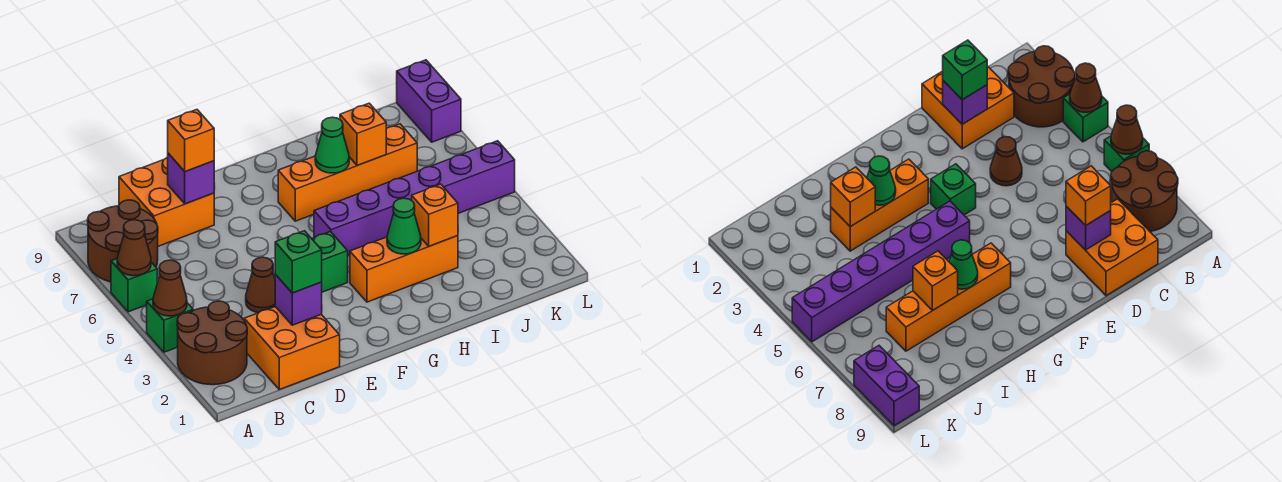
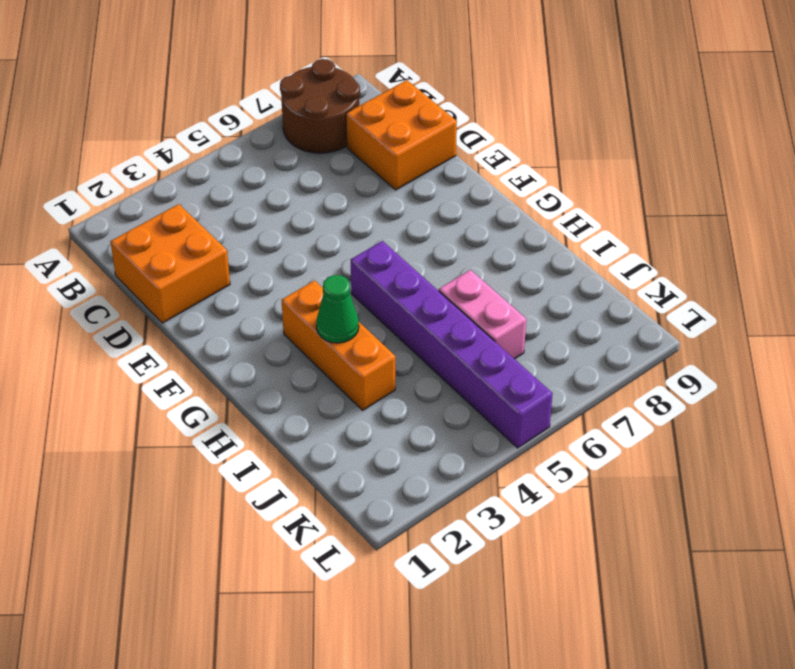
pink 1x2 brick [439,270,526,359] -> none
none -> brown 2x2 round brick [177,301,247,385]
none -> green 1x1 brick [147,299,193,352]
none -> green 1x1 brick [111,259,157,312]

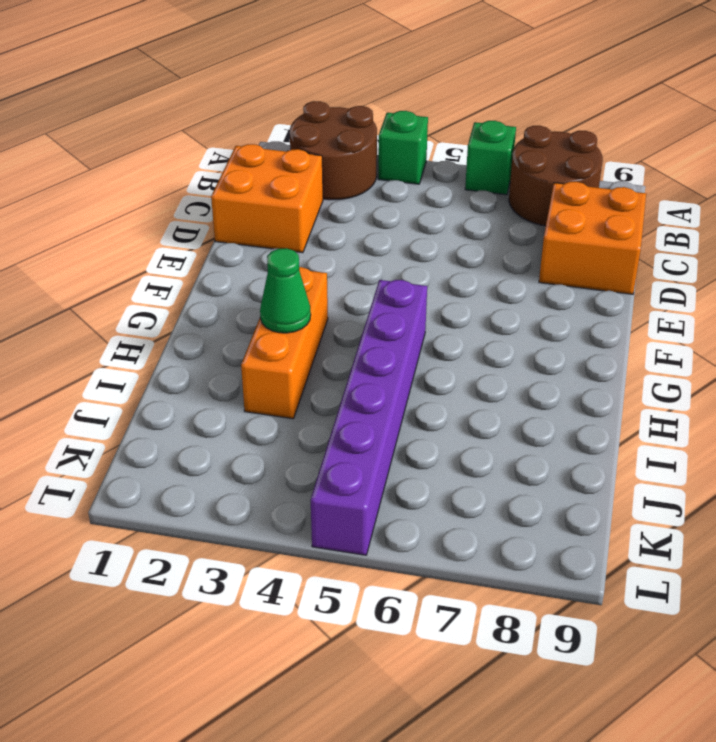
none -> brown 1x1 cone [246,257,275,313]
none -> green 1x1 brick [312,231,348,292]
none -> orange 1x4 brick [278,124,417,221]

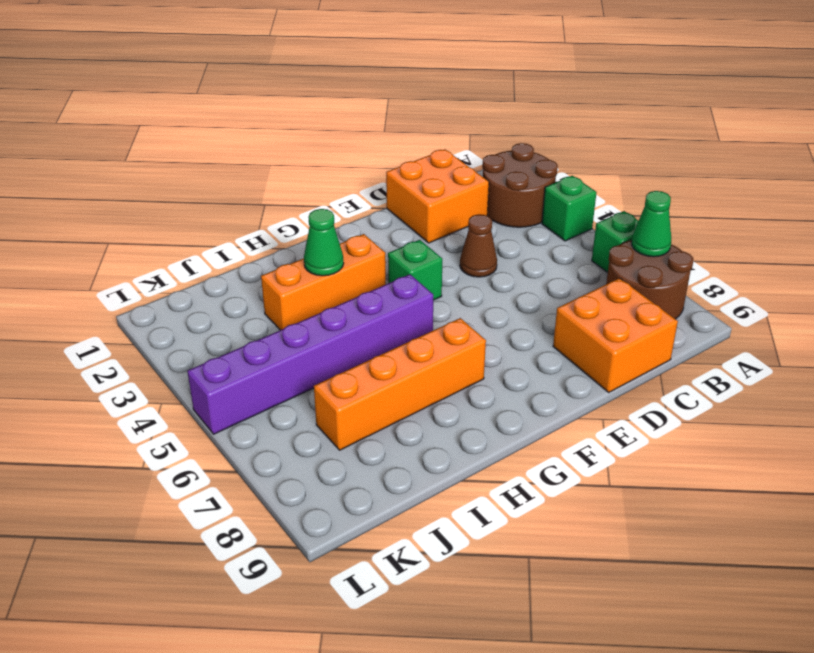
green 1x1 cone [632,191,671,257] -> green 1x1 cone moved to [315,117,349,173]
none -> purple 1x2 brick [397,60,461,142]
none -> brown 1x1 cone [153,260,187,316]
none -> brown 1x1 cone [117,220,151,276]

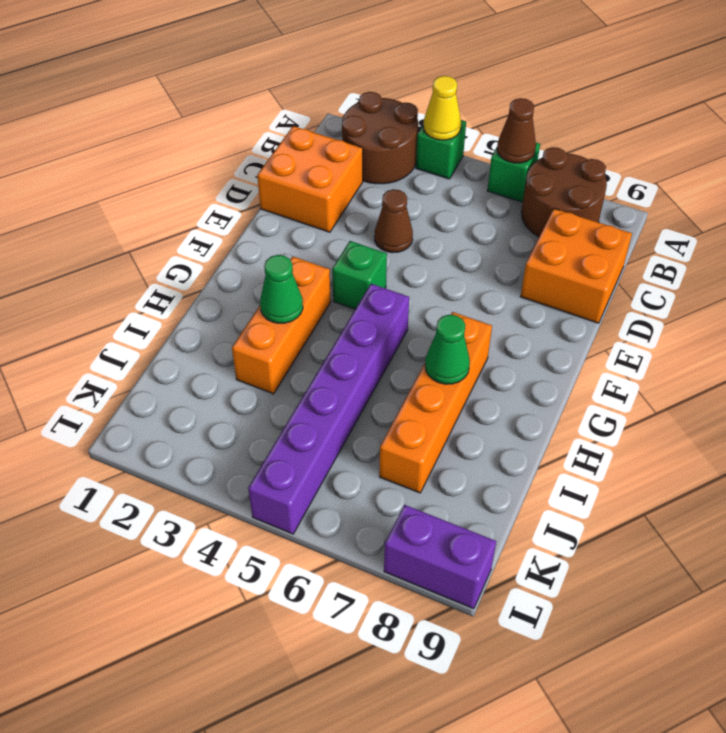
yellow 1x1 cone [423,76,461,140] -> brown 1x1 cone [153,260,187,316]
none -> purple 1x1 brick [275,275,322,325]
none -> purple 1x1 brick [168,153,214,204]
none -> orange 1x1 brick [412,184,458,246]

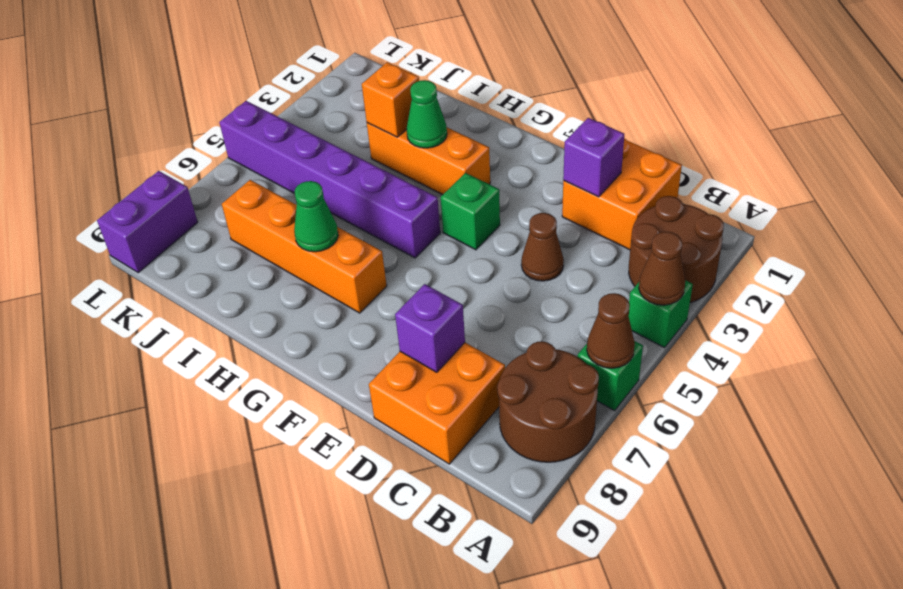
none -> orange 1x1 brick [340,103,386,166]
none -> green 1x1 brick [275,231,322,293]
none -> orange 1x1 brick [168,110,214,172]

